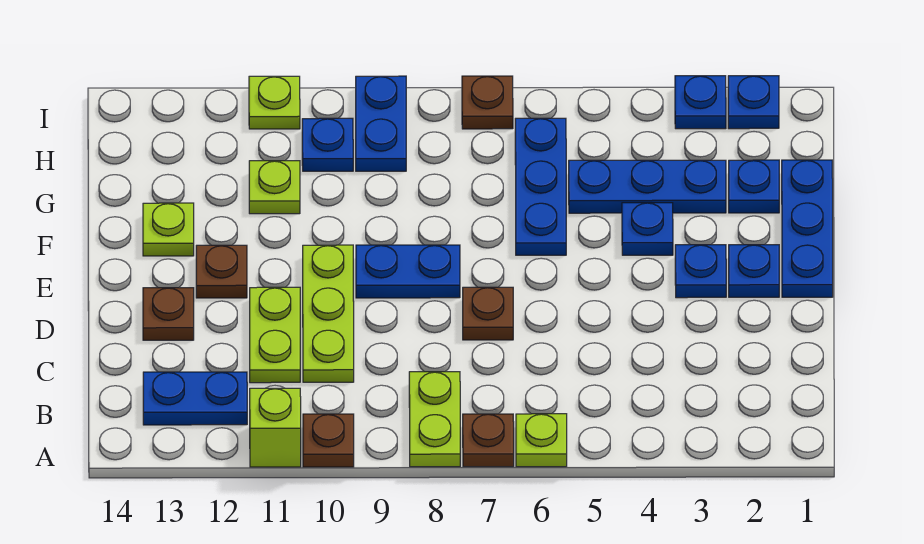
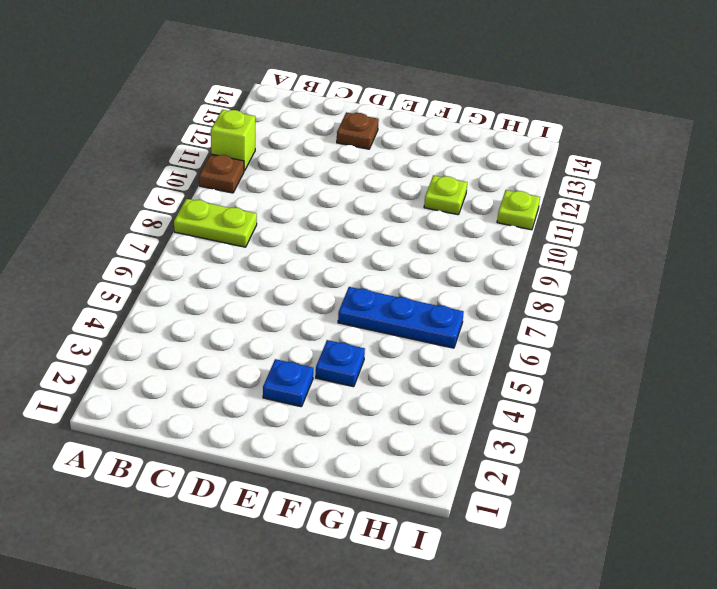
none -> lime 1x1 plate [516,414,567,467]
none -> brown 1x1 plate [463,414,514,467]
none -> blue 1x2 plate [143,372,247,425]

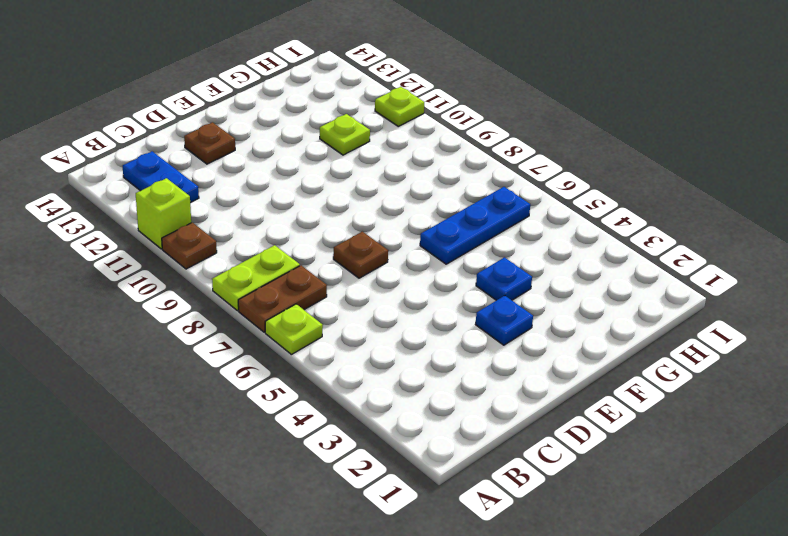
brown 1x2 plate [238,265,327,332] -> brown 1x1 plate [463,414,514,467]
none -> lime 1x3 plate [303,245,354,382]
none -> lime 1x2 plate [250,287,300,383]
none -> blue 1x3 plate [782,160,833,297]

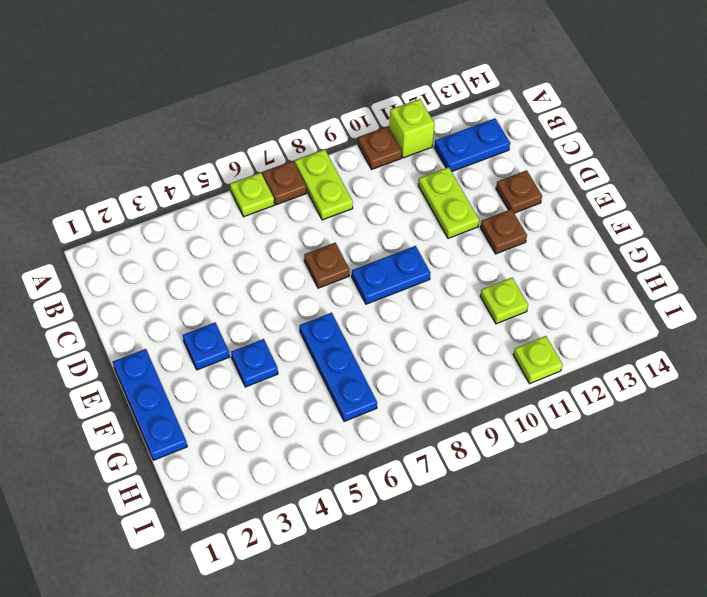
none -> lime 1x3 plate [303,245,354,382]
none -> blue 1x1 plate [729,245,779,297]
none -> lime 1x1 plate [143,203,194,256]

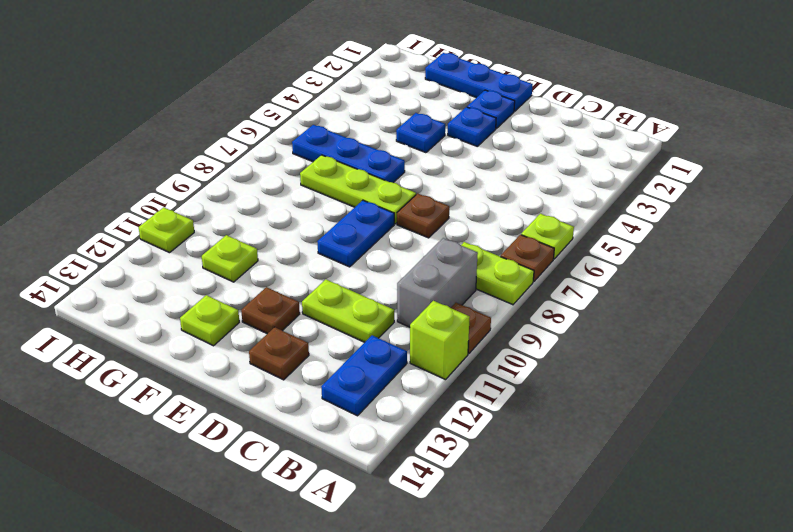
grey 1x2 brick [397,238,478,327] -> none
lime 1x3 plate [300,155,416,224] -> lime 1x3 plate moved to [303,245,354,382]
none -> blue 1x1 plate [729,160,779,213]
none -> blue 1x3 plate [569,160,726,213]
none -> blue 1x2 plate [356,76,406,171]

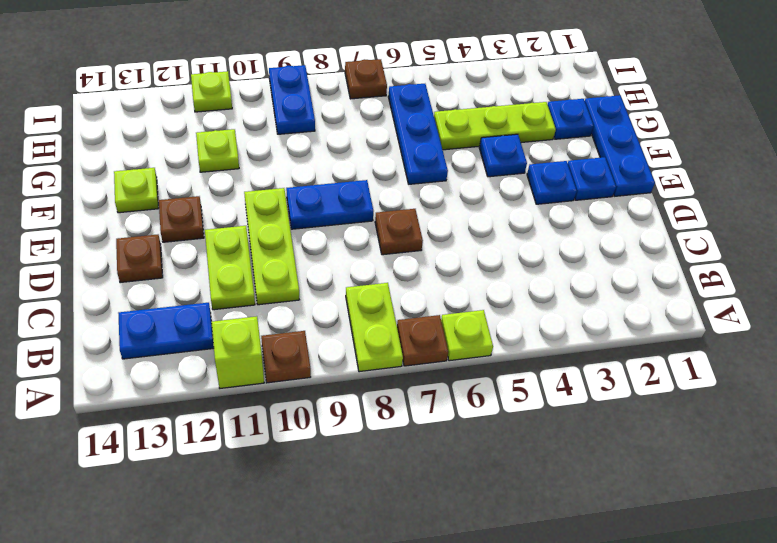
lime 1x3 plate [434,102,556,150] -> blue 1x3 plate [569,160,726,213]
none -> blue 1x1 plate [302,118,353,171]
none -> blue 1x1 plate [728,76,779,129]
none -> blue 1x1 plate [675,76,726,129]

